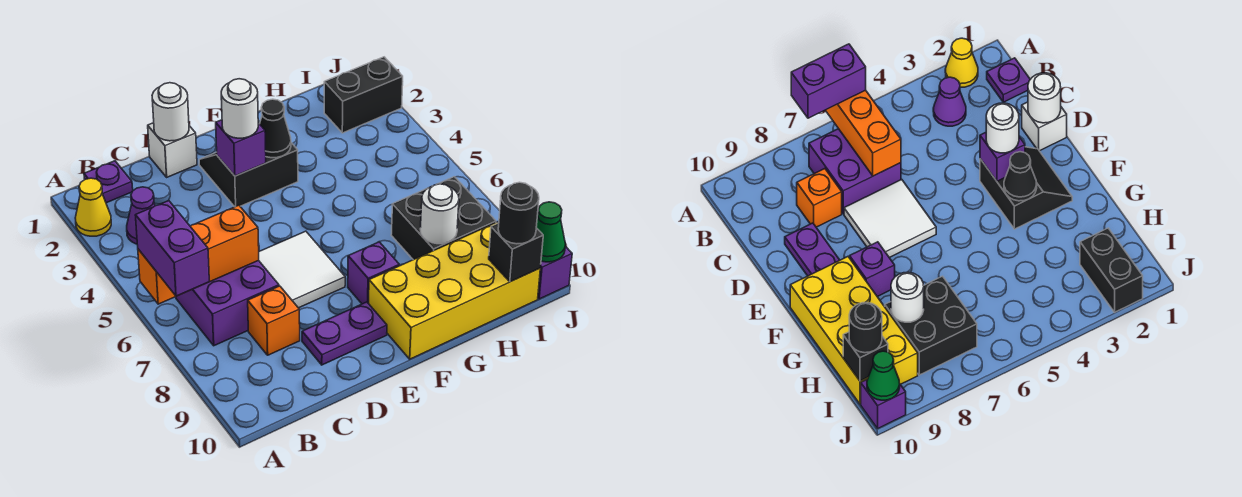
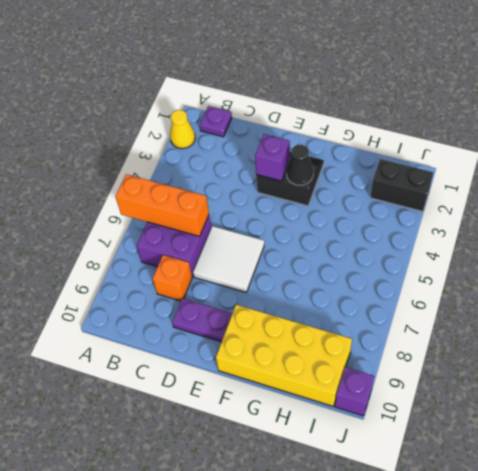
none -> purple 1x1 cone [127,187,155,244]
none -> white 1x1 brick [148,123,197,177]
none -> purple 1x1 brick [348,242,399,304]

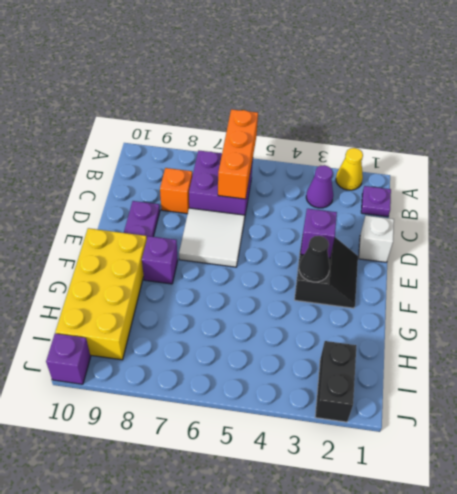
none -> black 2x2 brick [391,177,496,260]
none -> white 1x1 round brick [152,83,189,141]
none -> white 1x1 round brick [420,184,459,244]

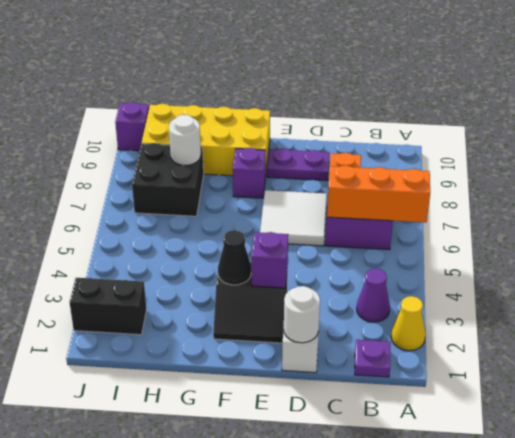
none -> black 1x1 brick [489,223,543,282]
none -> green 1x1 cone [536,202,566,262]
none -> purple 1x2 brick [135,200,209,296]

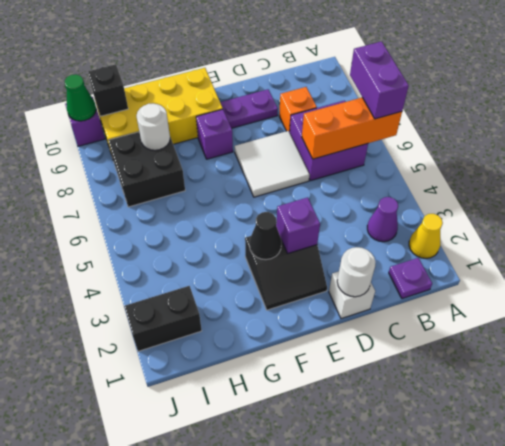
none -> white 1x1 round brick [221,79,258,138]
none -> black 1x1 round brick [498,182,539,244]

